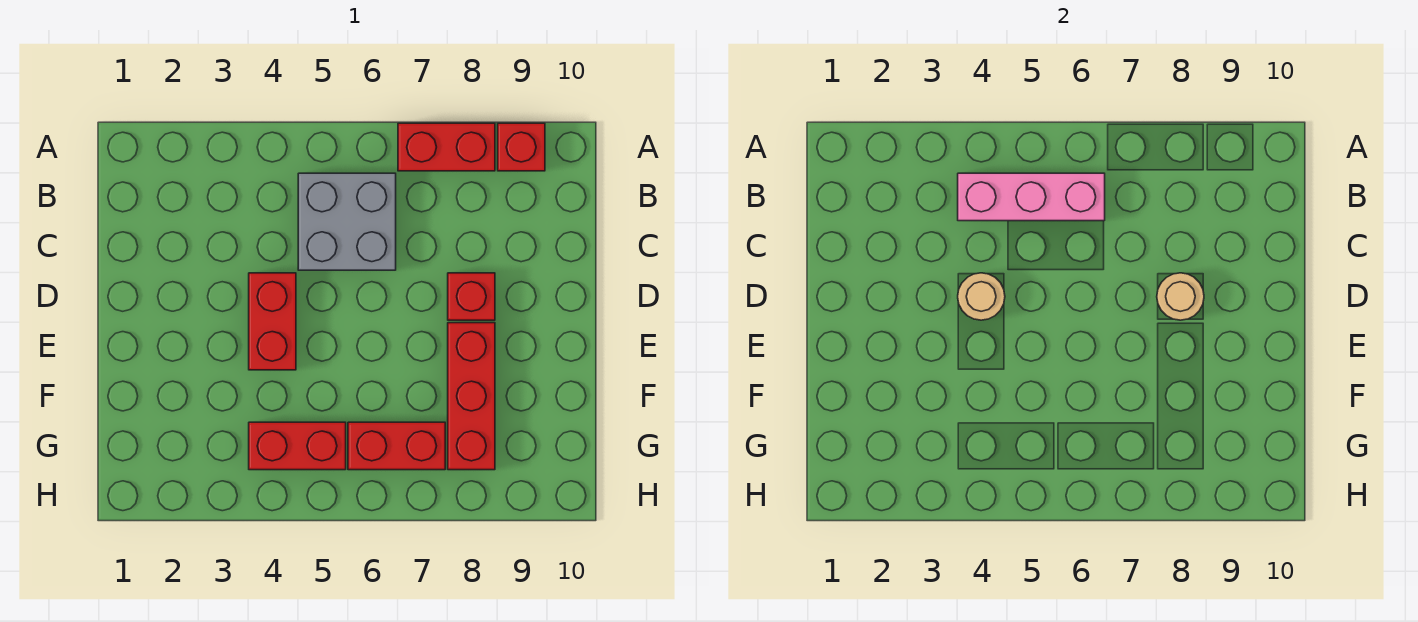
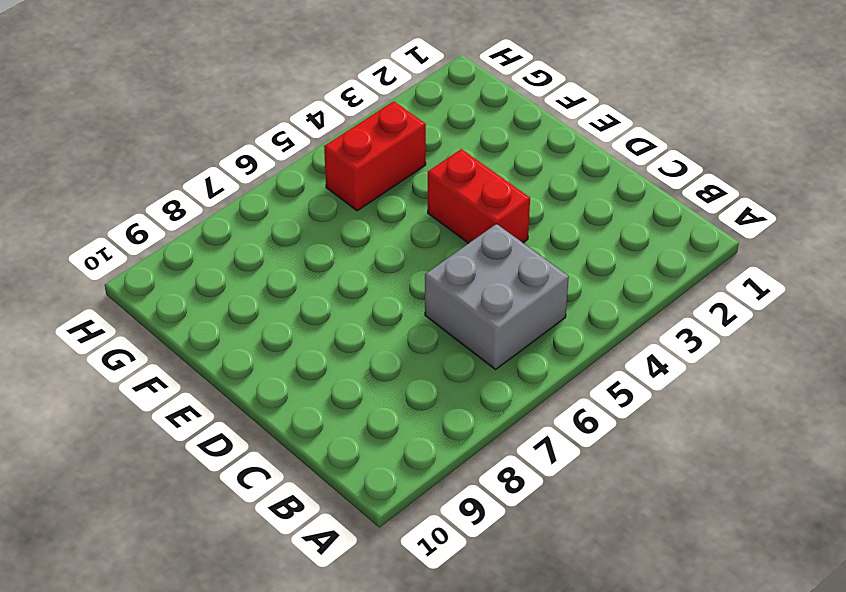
none -> red 1x2 brick [398,123,495,171]
none -> red 1x1 brick [498,123,545,171]

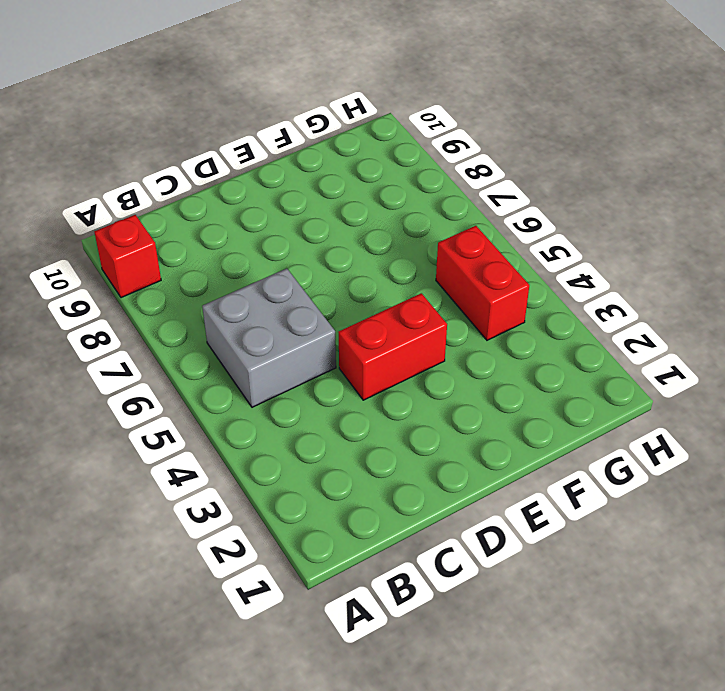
none -> red 1x2 brick [398,123,495,171]
none -> red 1x1 brick [448,273,495,320]

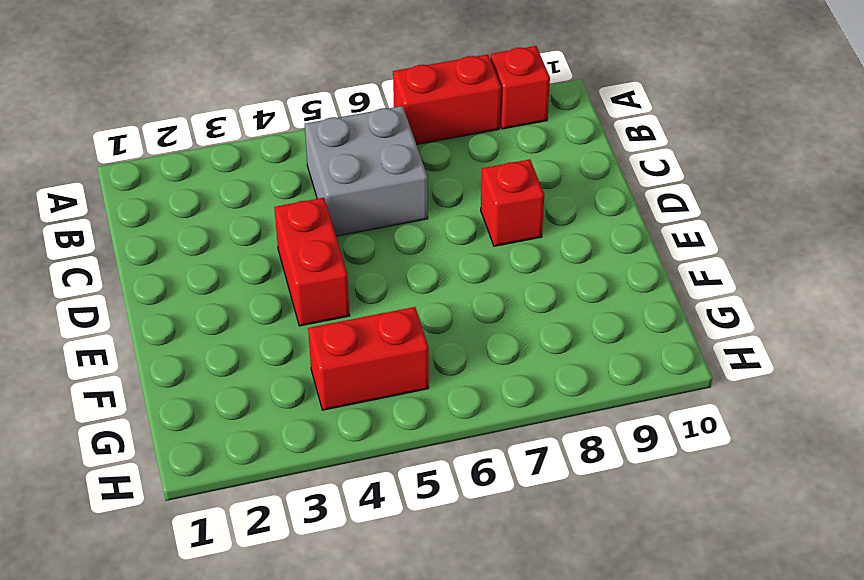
none -> red 1x3 brick [448,323,495,470]
none -> red 1x2 brick [348,422,445,470]

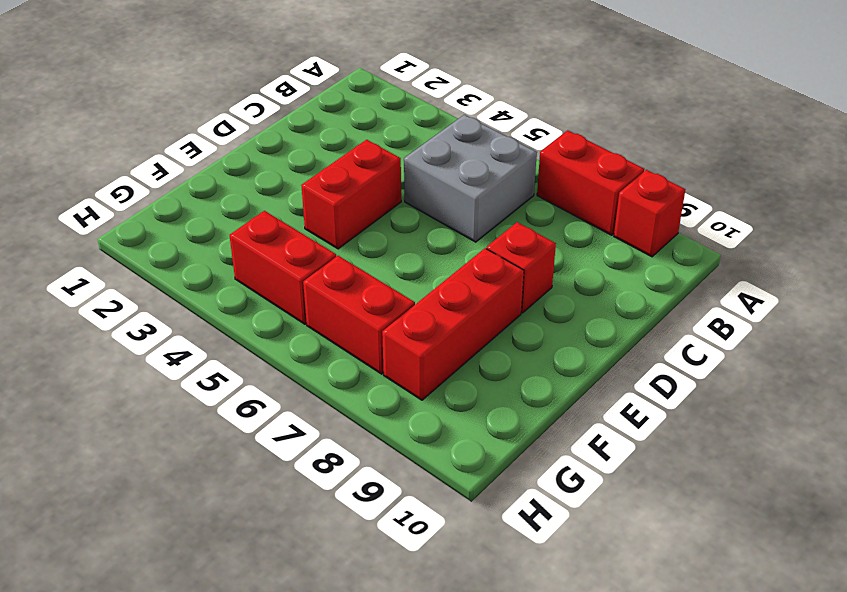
none -> pink 1x3 brick [958,173,1105,221]
none -> tan 1x1 round brick [958,273,1005,320]

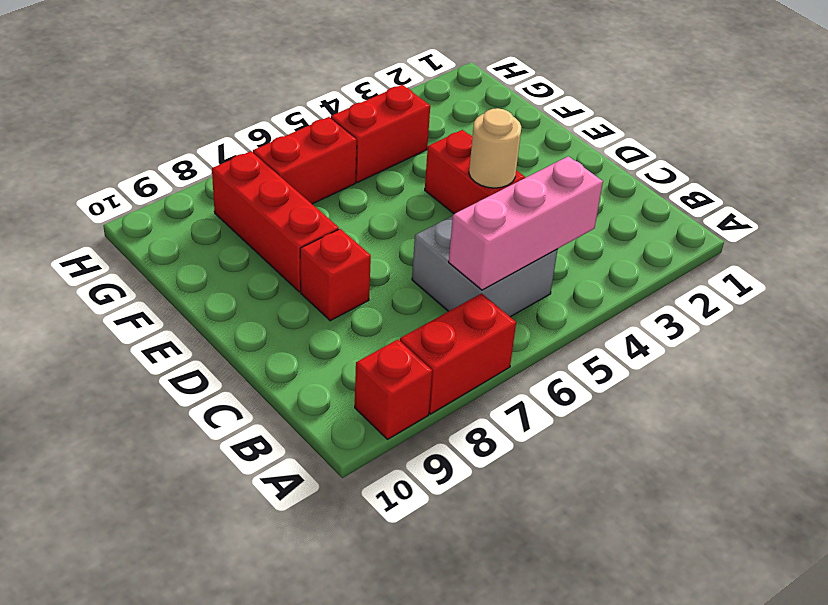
none -> tan 1x1 round brick [1157,273,1204,320]

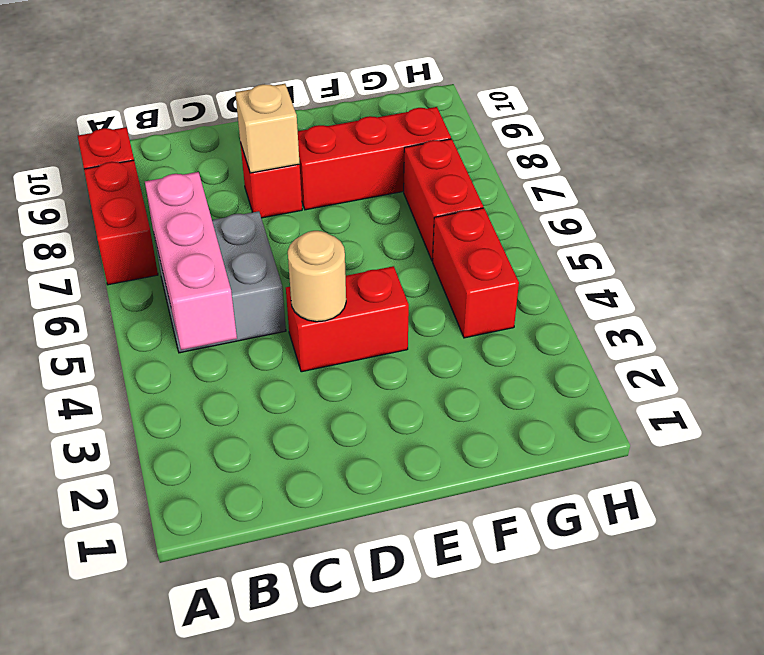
tan 1x1 brick [235,84,300,173] -> tan 1x1 round brick [1157,273,1204,320]

